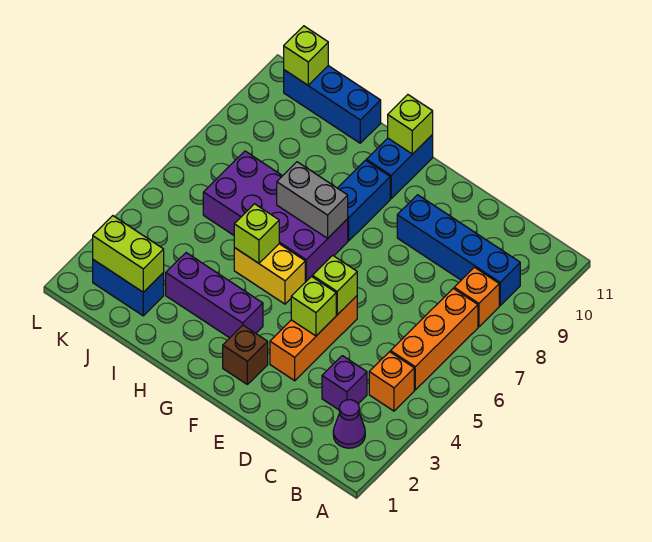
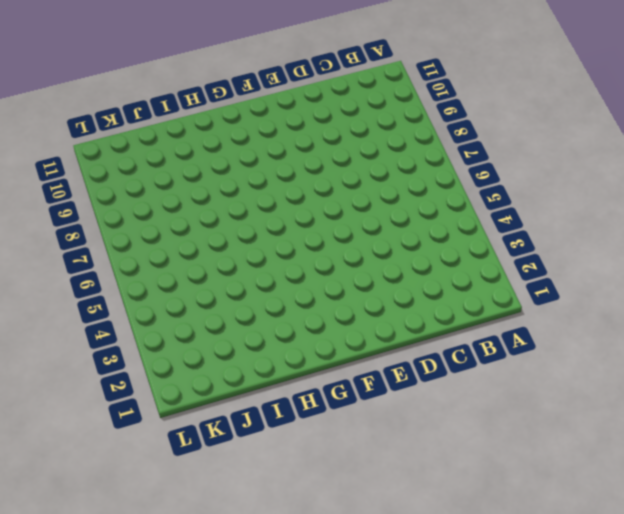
none -> purple 1x1 cone [333,400,365,448]
none -> orange 1x1 brick [369,352,414,411]
none -> orange 1x3 brick [391,289,478,390]

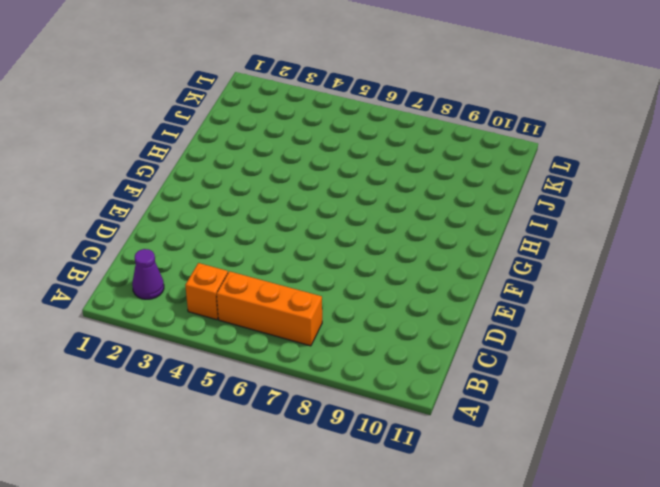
none -> orange 1x1 brick [454,267,499,327]
none -> blue 1x4 brick [397,195,520,306]
none -> purple 1x1 brick [322,356,367,410]

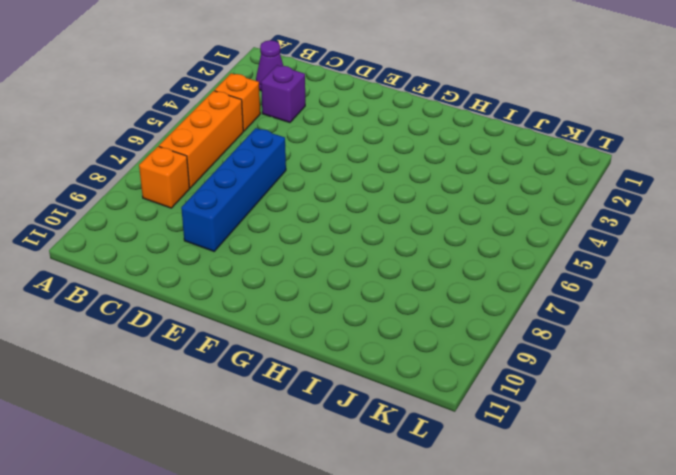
blue 1x4 brick [181,128,286,251] -> blue 1x4 brick turned to [397,195,520,306]
none -> orange 1x3 brick [270,296,357,381]
none -> brown 1x1 brick [223,325,268,384]
none -> purple 1x3 brick [166,253,263,338]

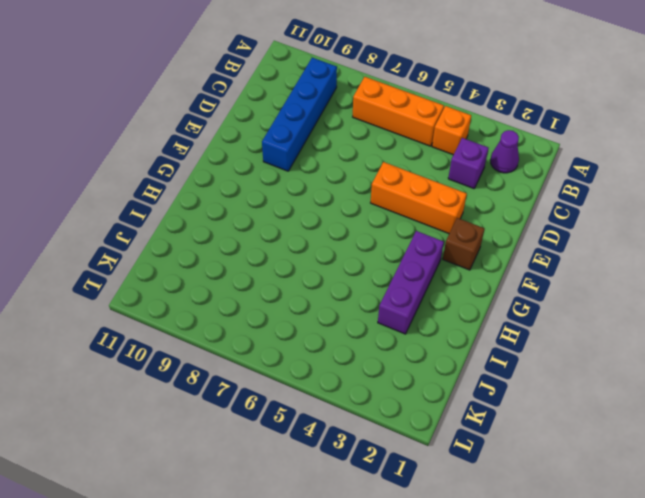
none -> orange 1x1 brick [454,267,499,327]
none -> yellow 1x2 brick [234,244,305,304]
none -> purple 2x4 brick [203,151,348,282]

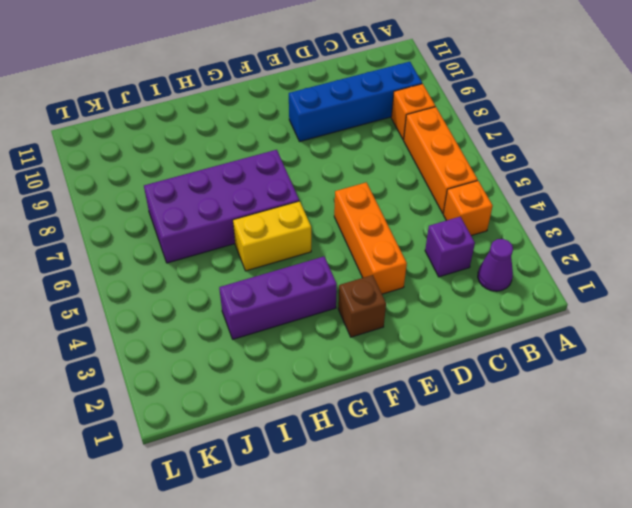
none -> blue 1x2 brick [338,160,390,241]
none -> blue 1x2 brick [366,135,433,199]
none -> blue 1x3 brick [284,66,381,143]

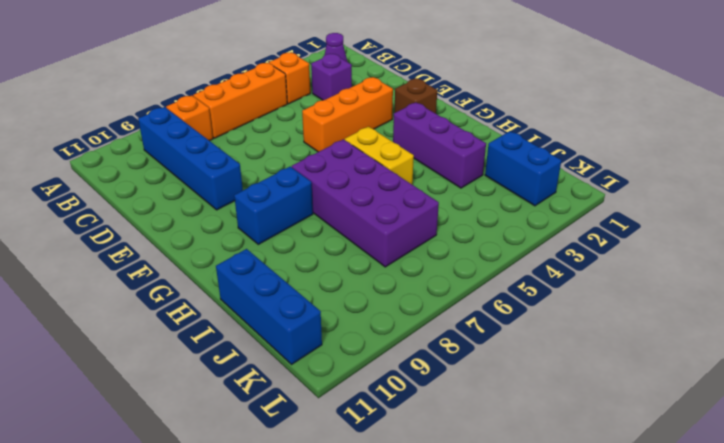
none -> blue 1x2 brick [366,135,433,199]
none -> lime 1x1 brick [291,277,336,336]
none -> lime 1x1 brick [312,255,357,315]

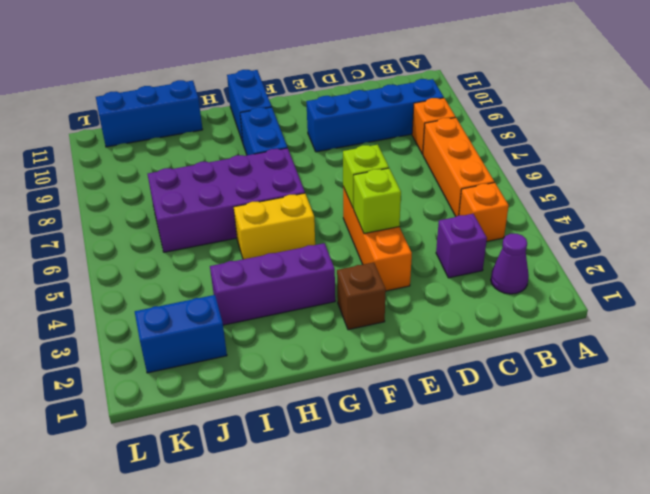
none -> grey 1x2 brick [277,162,348,238]
none -> lime 1x1 brick [388,95,433,154]
none -> lime 1x1 brick [234,204,279,263]

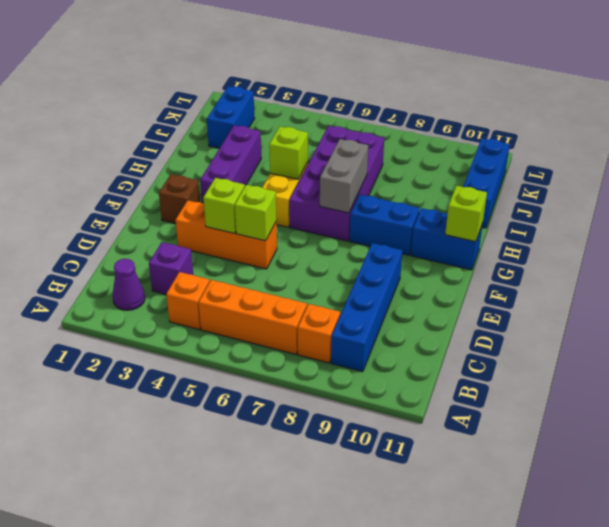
none -> lime 1x2 brick [93,216,164,292]
none -> lime 1x1 brick [284,26,328,85]

